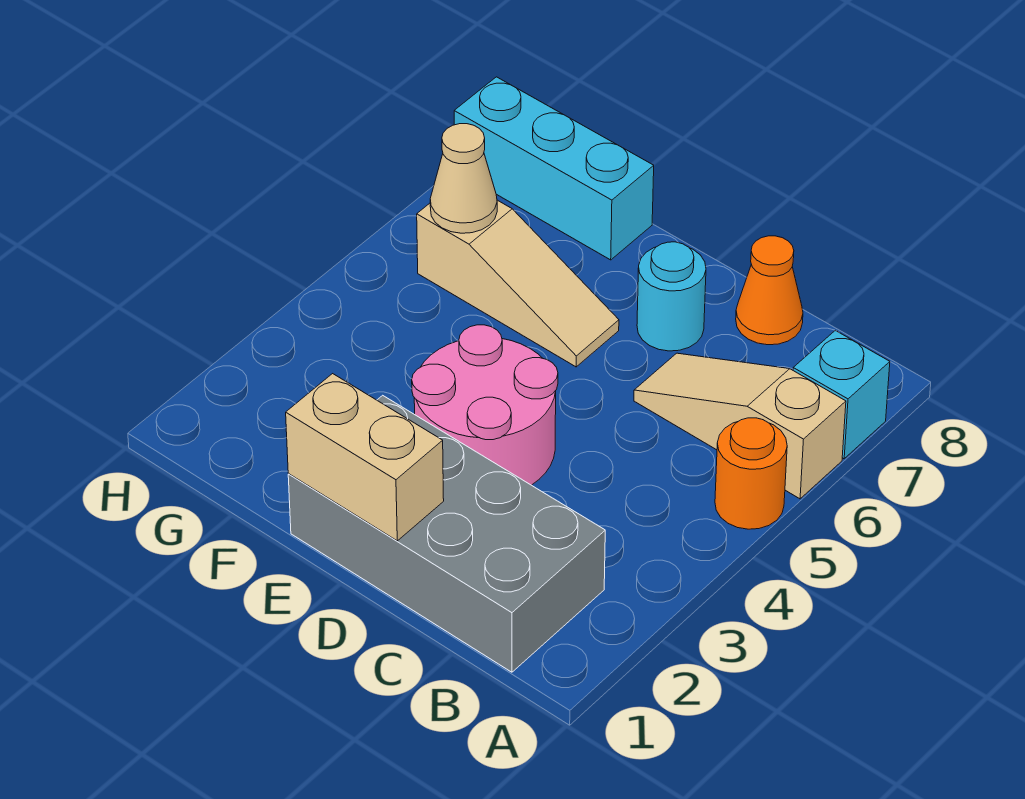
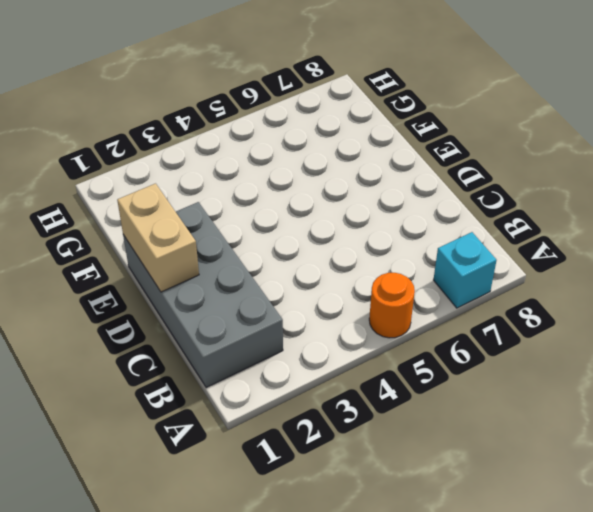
none -> tan 1x3 slope [634,353,846,499]
none -> orange 1x1 cone [736,236,803,345]

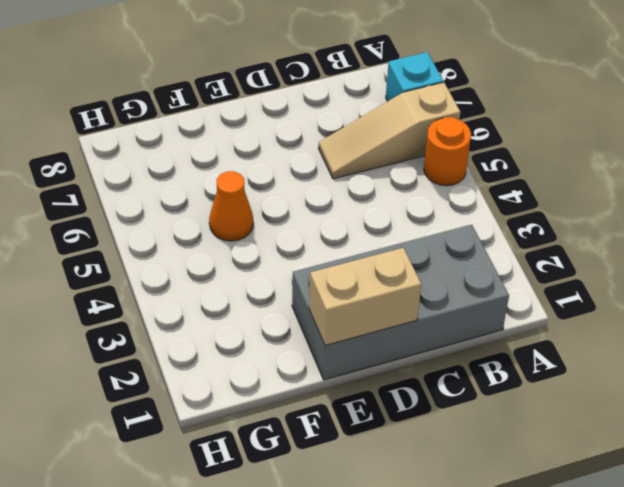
orange 1x1 cone [209,171,253,241] -> orange 1x1 cone moved to [736,236,803,345]
none -> pink 2x2 round brick [412,325,558,485]
none -> cyan 1x1 round brick [637,242,706,351]

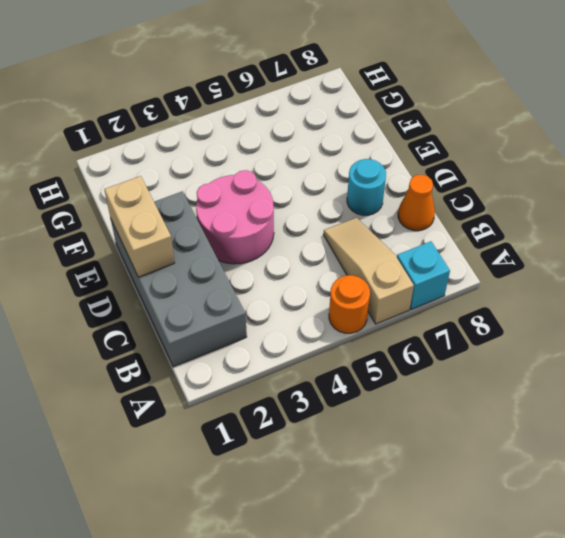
none -> tan 1x3 slope [417,200,619,367]
none -> cyan 1x3 brick [454,77,654,260]

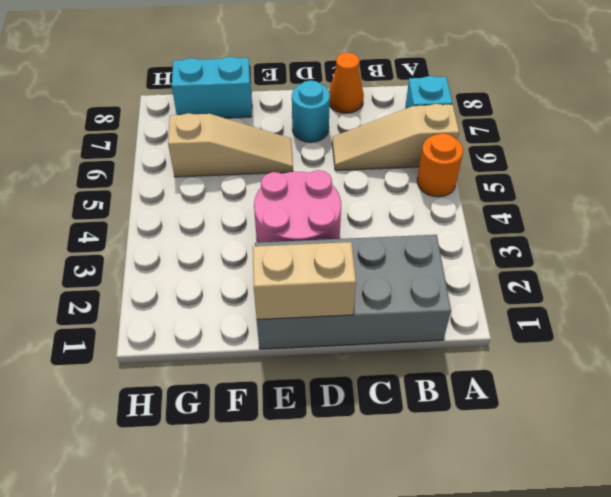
cyan 1x2 brick [172,57,252,118] -> cyan 1x3 brick [454,77,654,260]
none -> tan 1x1 cone [430,124,497,233]

